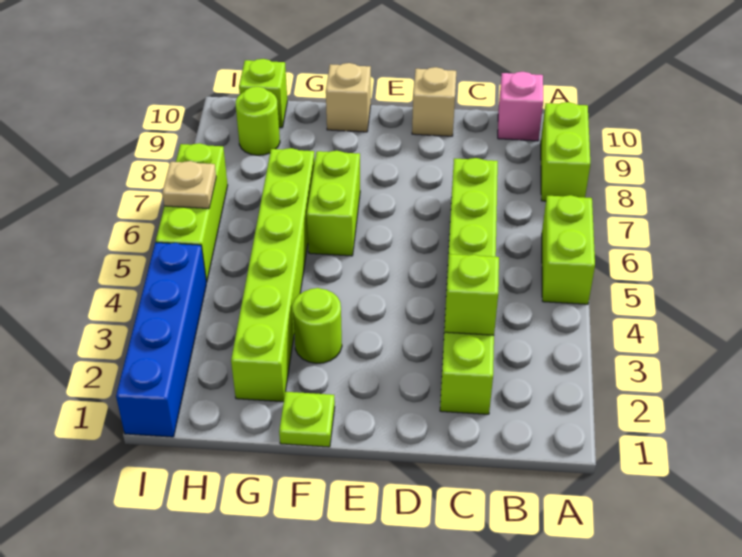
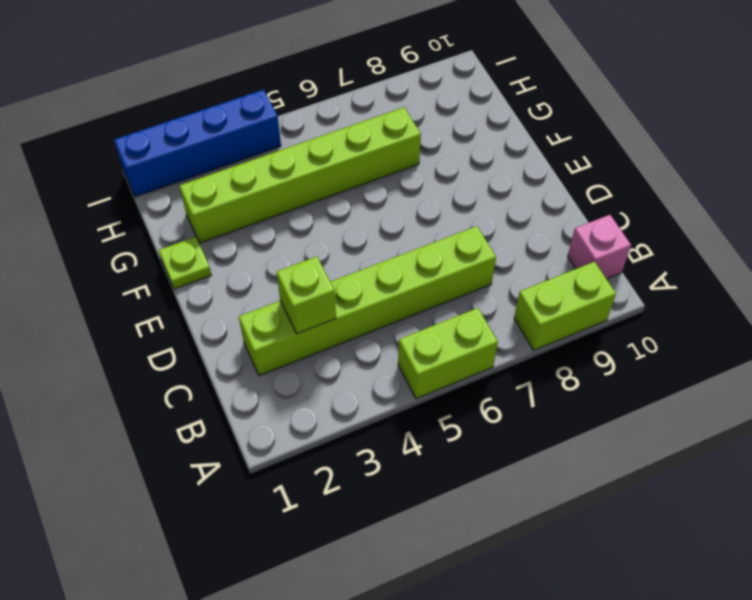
none -> tan 1x1 brick [412,67,456,136]
none -> lime 1x1 round brick [293,288,342,363]
none -> lime 1x2 brick [307,151,360,256]

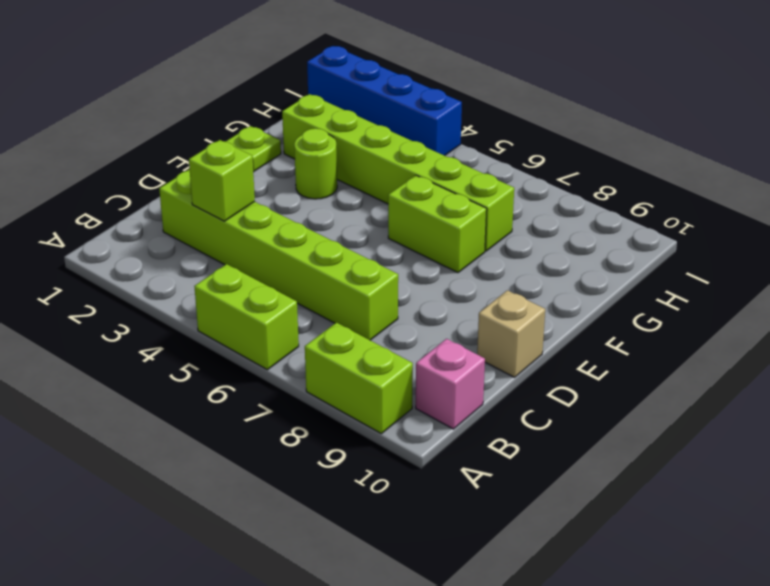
none -> tan 1x1 brick [326,63,371,132]
none -> lime 1x1 round brick [236,87,280,155]
none -> lime 1x1 brick [239,59,287,128]

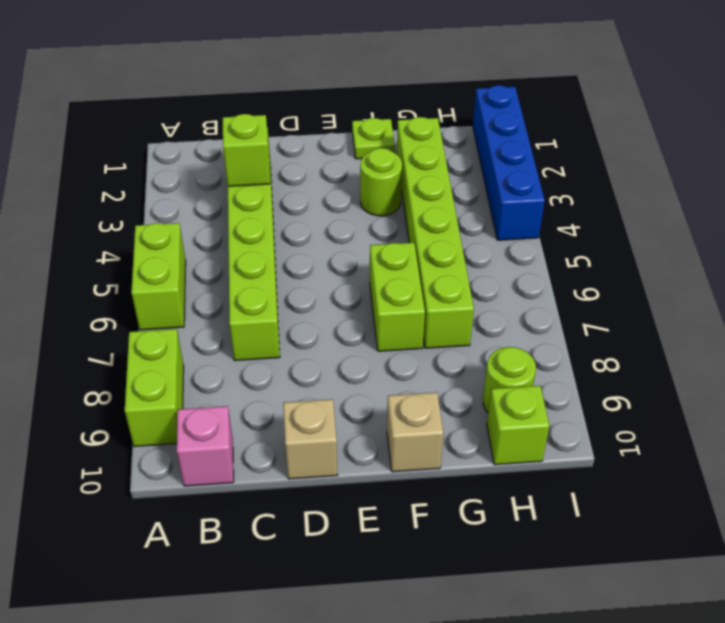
none -> lime 1x3 brick [156,143,228,282]
none -> tan 1x1 plate [162,161,216,209]

